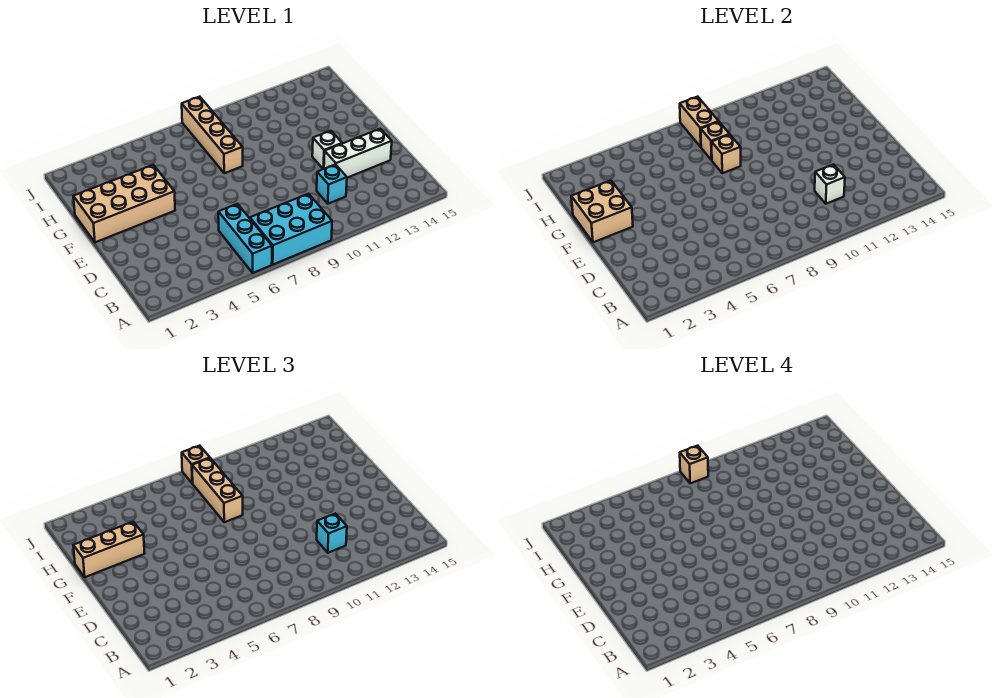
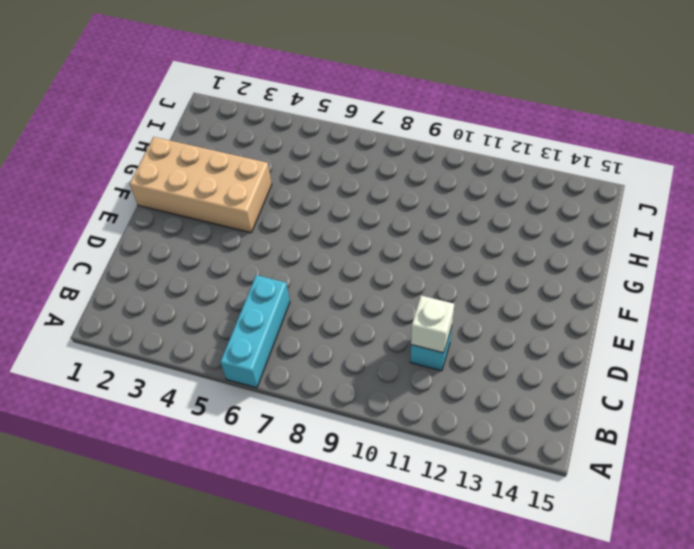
none -> cyan 2x3 brick [250,194,332,264]
none -> white 1x3 brick [324,129,392,178]
none -> white 1x1 brick [312,131,342,169]

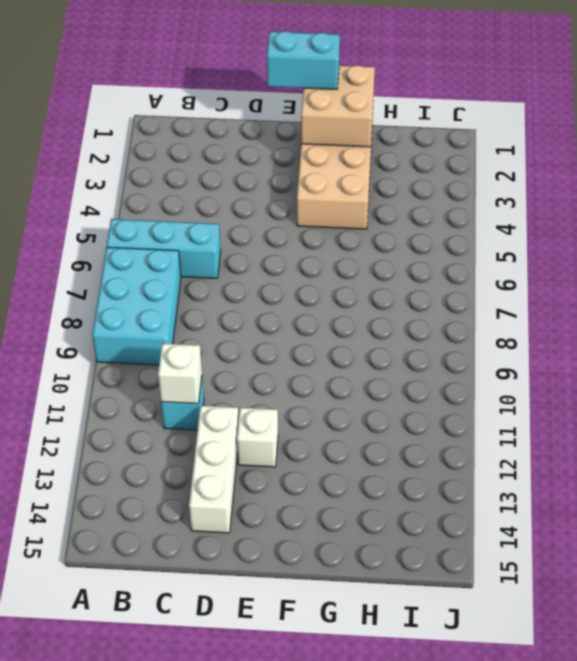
cyan 1x2 brick [267,31,340,90] -> none
none -> tan 1x4 brick [182,97,243,173]
none -> tan 1x1 brick [712,135,741,173]
none -> tan 1x1 brick [701,122,730,160]

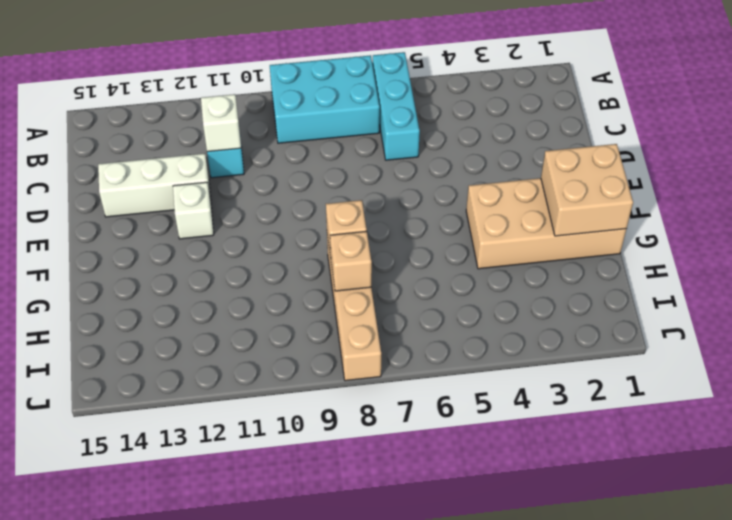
none -> tan 1x2 brick [680,97,719,147]
none -> cyan 1x1 brick [317,513,347,553]
none -> tan 1x3 brick [73,522,145,577]

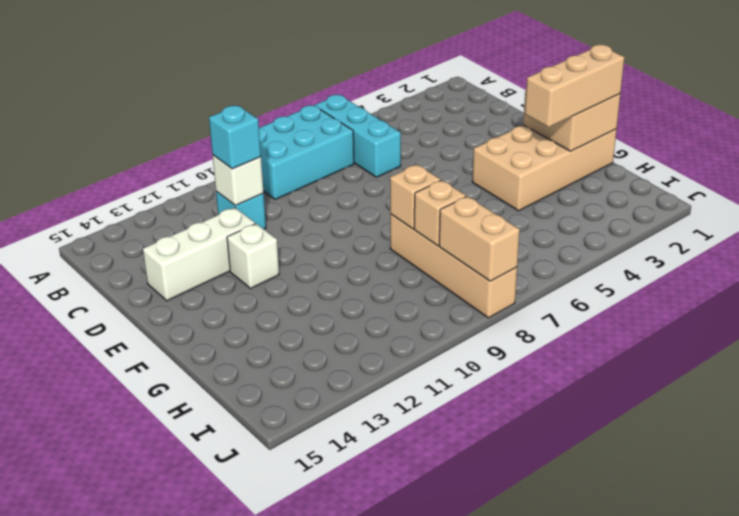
none -> tan 1x3 brick [192,458,243,522]
none -> tan 1x1 brick [182,446,210,483]
none -> tan 1x1 brick [680,446,708,483]

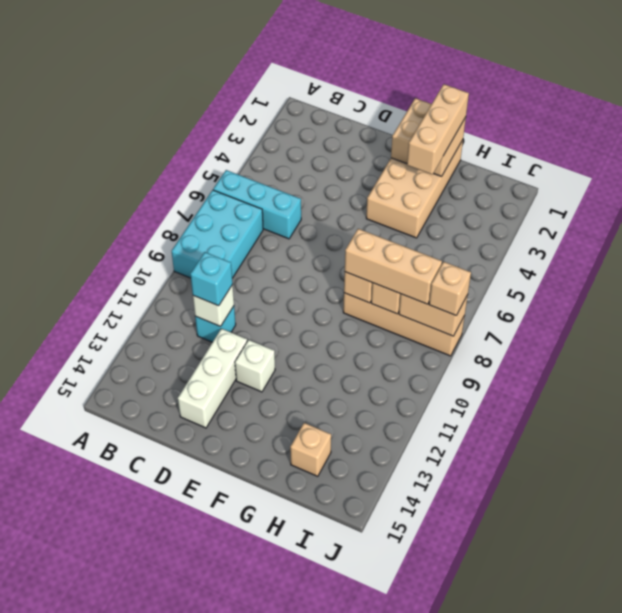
tan 1x1 brick [290,423,331,476] -> tan 1x1 brick moved to [680,446,708,483]

